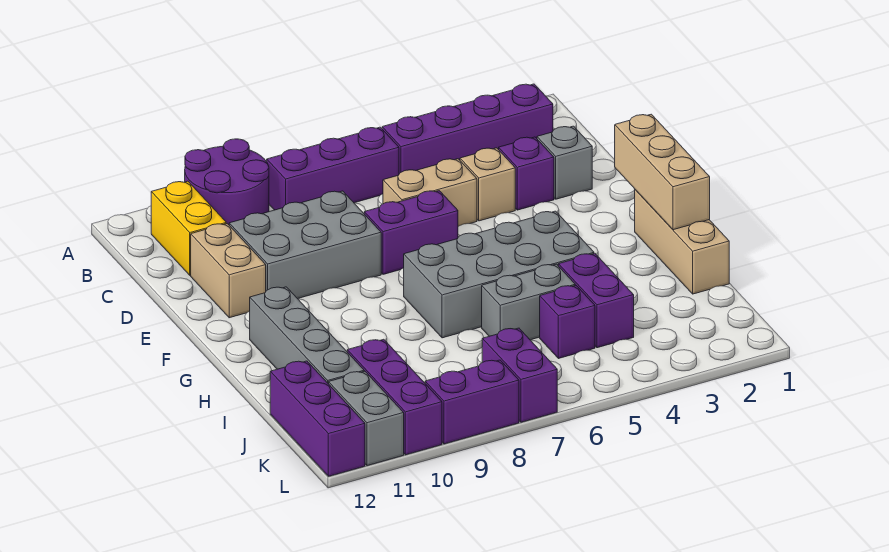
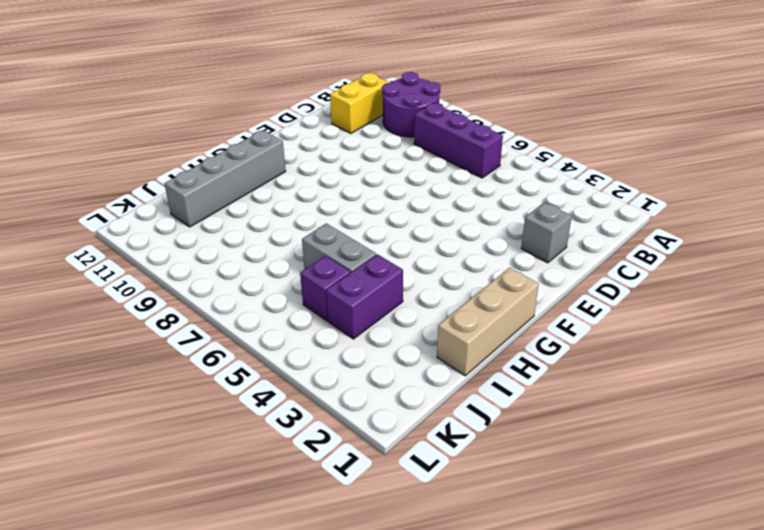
none -> purple 1x4 brick [382,84,553,174]
none -> purple 1x1 brick [499,137,554,210]
none -> tan 1x1 brick [460,148,515,221]

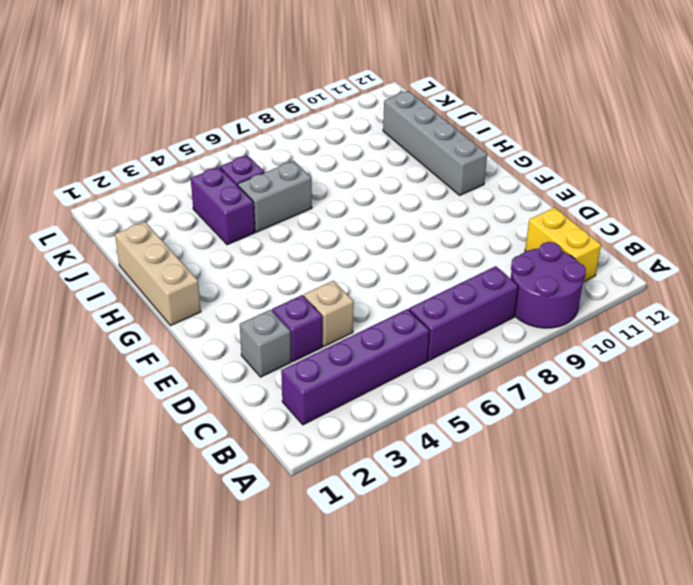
none -> tan 1x2 brick [383,159,477,226]
none -> grey 2x3 brick [229,191,381,299]
none -> tan 1x2 brick [191,224,266,318]

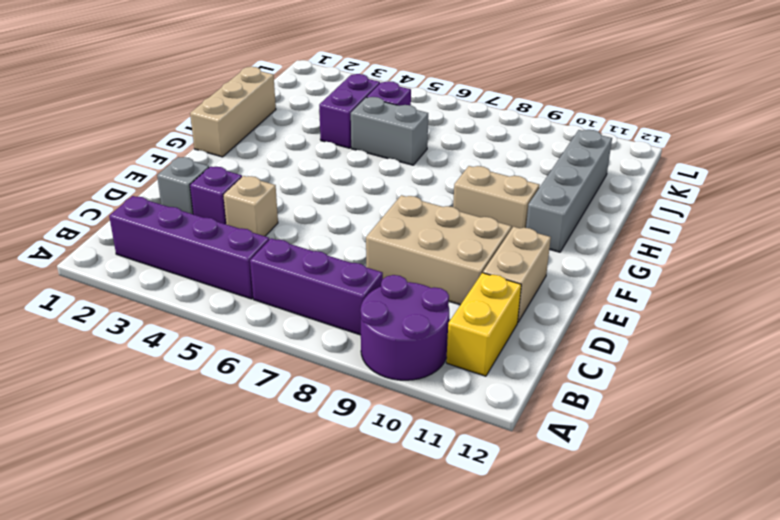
tan 2x3 brick [366,195,511,305] -> grey 2x3 brick [229,191,381,299]
tan 1x2 brick [453,166,540,229] -> tan 1x2 brick moved to [383,159,477,226]
none -> purple 1x2 brick [364,191,458,274]
none -> grey 2x4 brick [404,211,594,338]
none -> purple 1x3 brick [347,339,442,455]

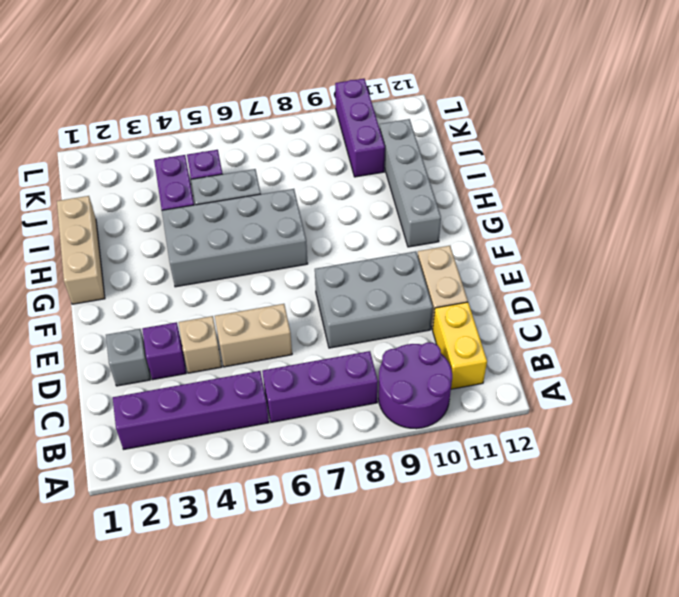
none -> purple 1x2 brick [364,191,458,274]
none -> purple 1x3 brick [270,361,365,476]
none -> purple 1x2 brick [482,328,557,422]

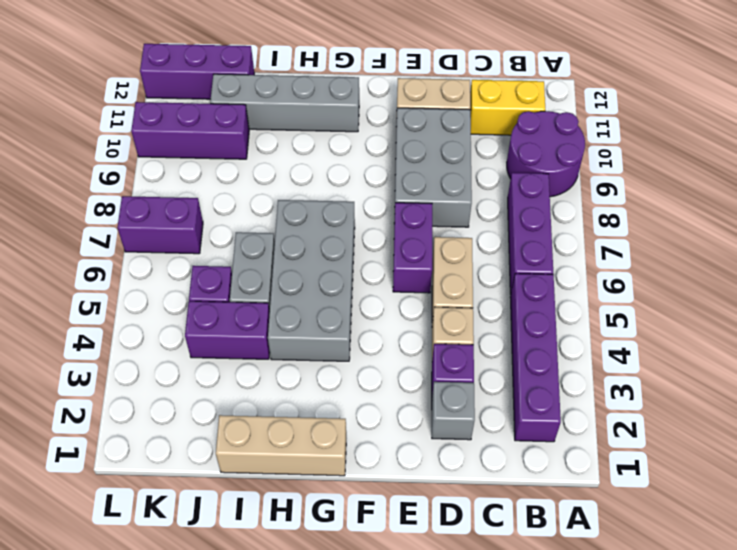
none -> grey 1x2 brick [329,371,404,466]
none -> purple 1x2 brick [425,360,519,444]
none -> tan 1x3 brick [615,114,710,230]

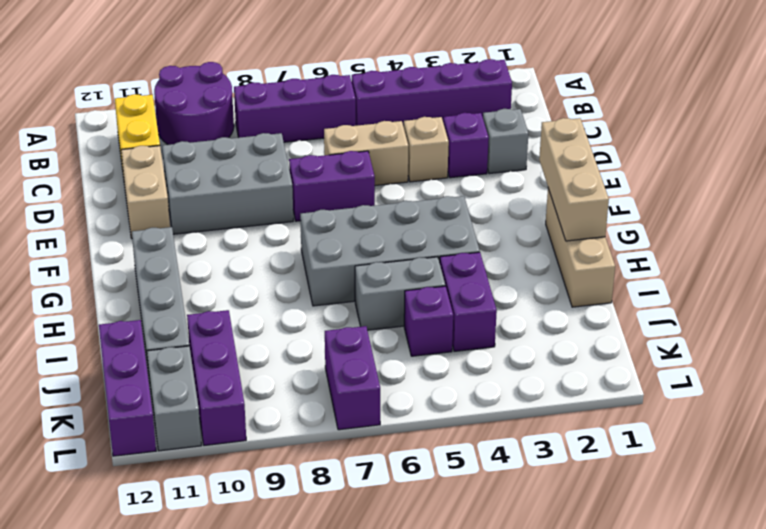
none -> purple 1x2 brick [425,360,519,444]

